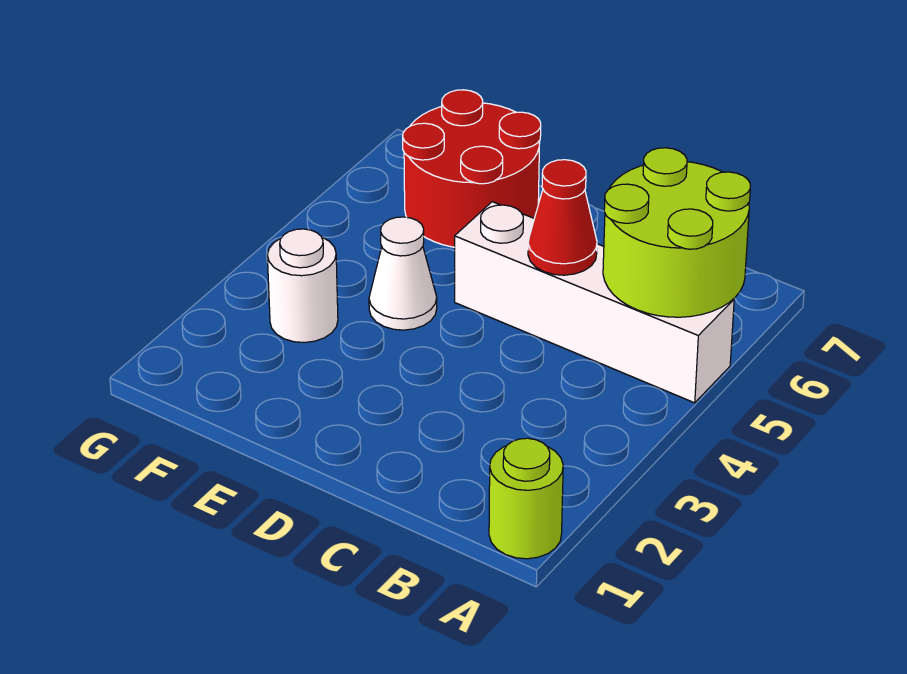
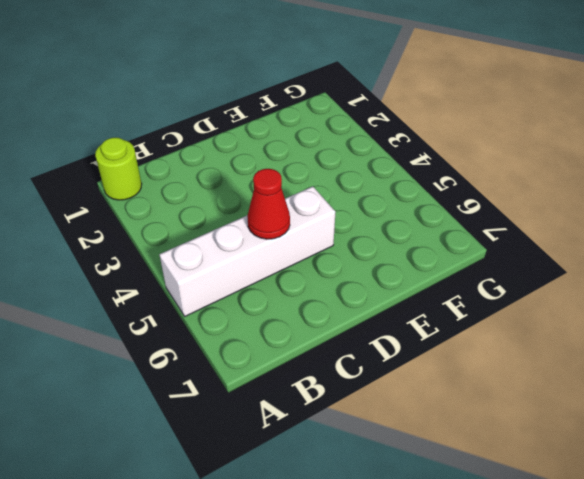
none -> white 1x1 cone [369,217,437,330]
none -> red 2x2 round brick [403,90,541,247]

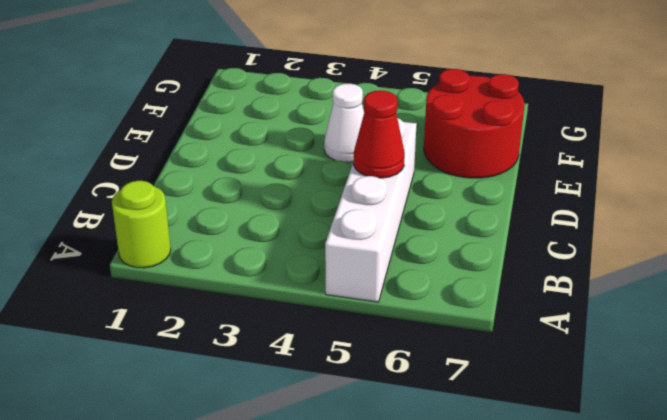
none -> white 1x1 round brick [267,229,338,343]
none -> lime 2x2 round brick [603,148,750,317]

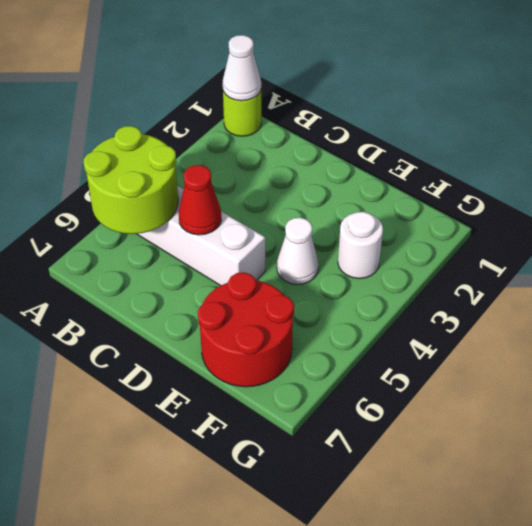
white 1x1 cone [223,35,261,101] -> none

